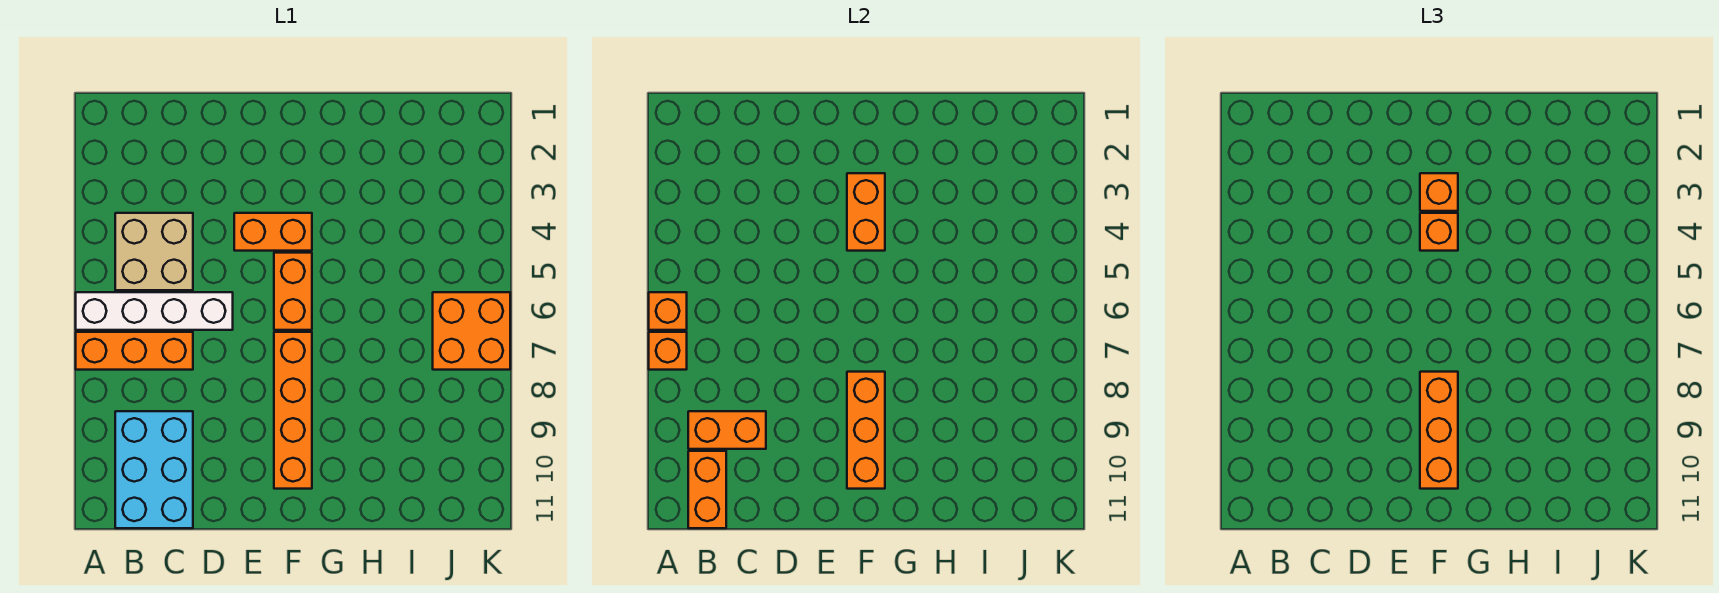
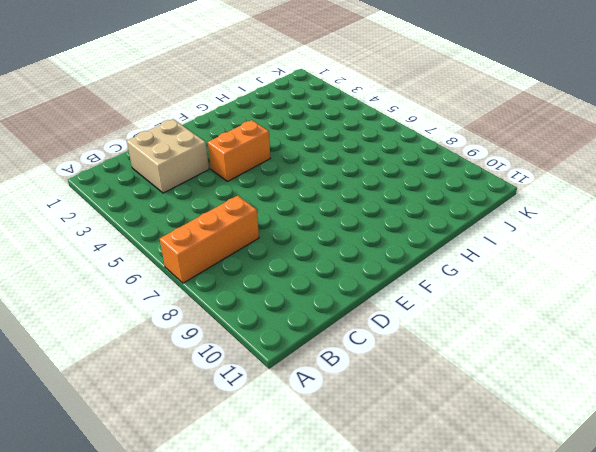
tan 2x2 brick [127,119,209,193] -> tan 2x2 brick moved to [115,213,193,290]
none -> white 1x4 brick [76,292,233,330]
none -> cyan 2x3 brick [115,411,193,528]
none -> orange 1x2 brick [274,253,312,330]

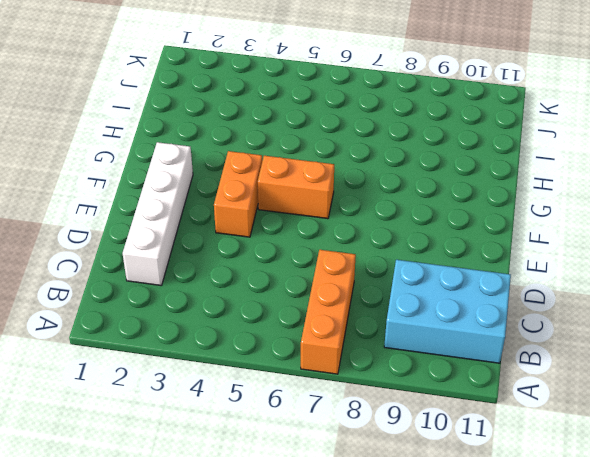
white 1x4 brick [123,142,193,286] -> white 1x4 brick moved to [76,292,233,330]
none -> tan 2x2 brick [115,213,193,290]
none -> orange 1x4 brick [274,332,312,489]
none -> orange 2x2 brick [433,292,510,370]

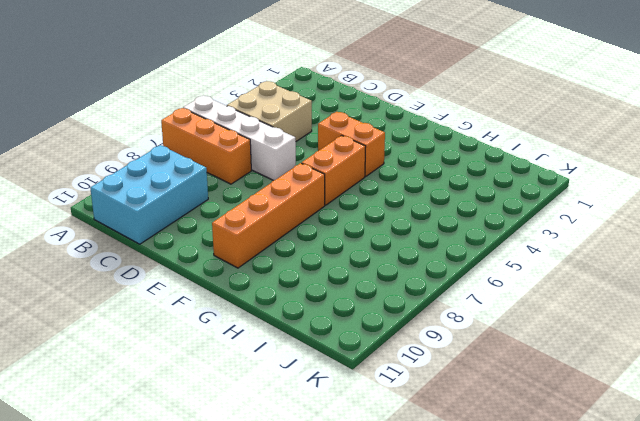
none -> orange 2x2 brick [433,292,510,370]
none -> orange 1x1 brick [649,292,687,330]
none -> orange 1x1 brick [649,332,687,370]

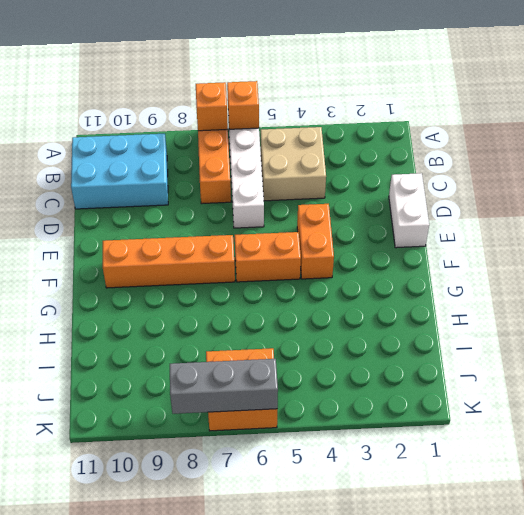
white 1x2 brick [389,173,429,248] -> none
grey 1x3 brick [170,359,278,414] -> none
none -> orange 1x2 brick [688,411,766,449]
none -> orange 1x2 brick [688,451,726,528]
none -> orange 1x2 brick [847,173,885,251]

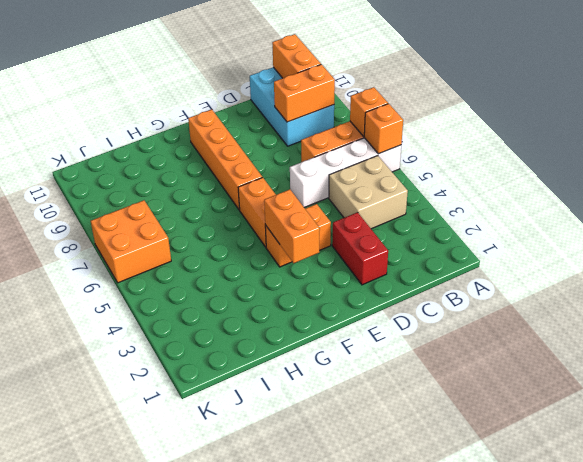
red 1x2 brick [332,212,388,285] -> none
none -> orange 1x3 brick [847,372,885,489]
none -> orange 1x1 brick [1420,173,1458,211]
none -> orange 1x1 brick [1420,213,1458,251]

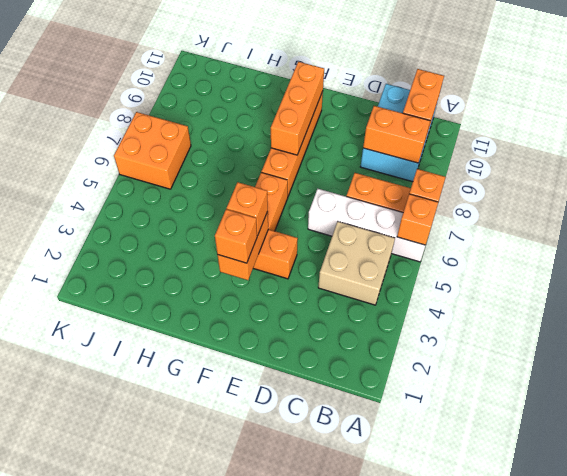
none -> orange 1x3 brick [1420,372,1458,489]

